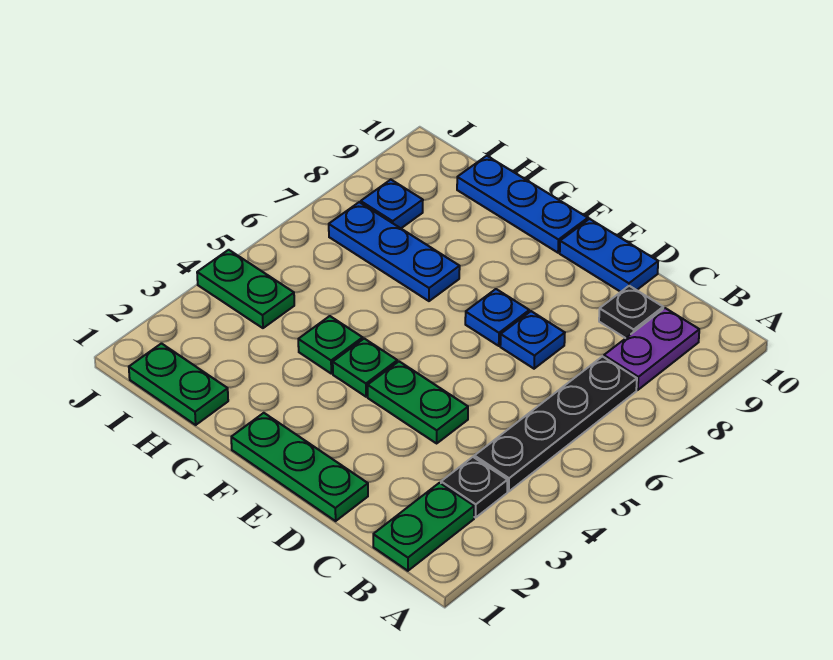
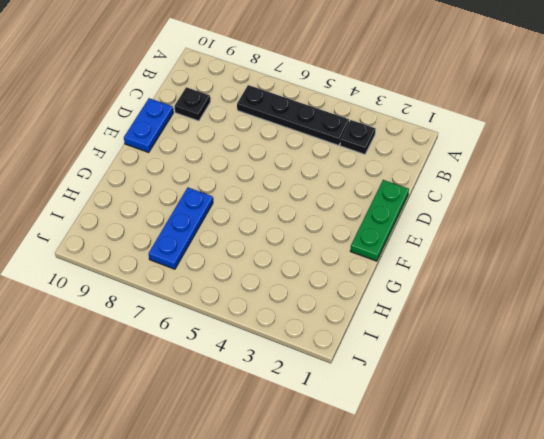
none -> green 1x2 plate [373,483,474,571]
none -> purple 1x2 plate [604,308,699,390]
none -> green 1x2 plate [368,362,468,443]

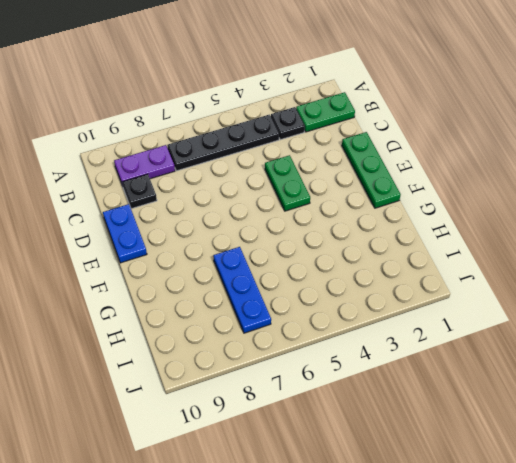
none -> blue 1x1 plate [500,311,565,369]
none -> blue 1x1 plate [465,289,529,346]
none -> green 1x1 plate [333,339,397,397]

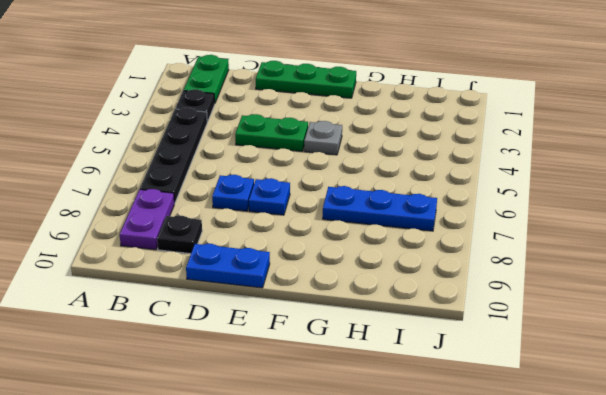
grey 1x1 plate [304,121,342,155] -> green 1x1 plate [333,339,397,397]
none -> blue 1x3 plate [457,156,588,253]
none -> green 1x1 plate [298,316,363,374]
none -> green 1x2 plate [129,344,228,425]

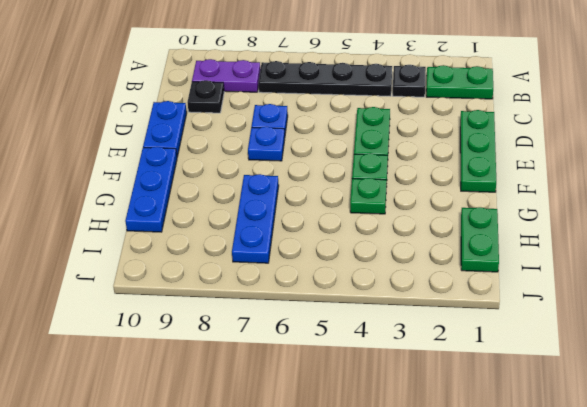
none -> green 1x2 plate [197,250,294,328]
none -> blue 1x1 plate [361,180,423,228]

